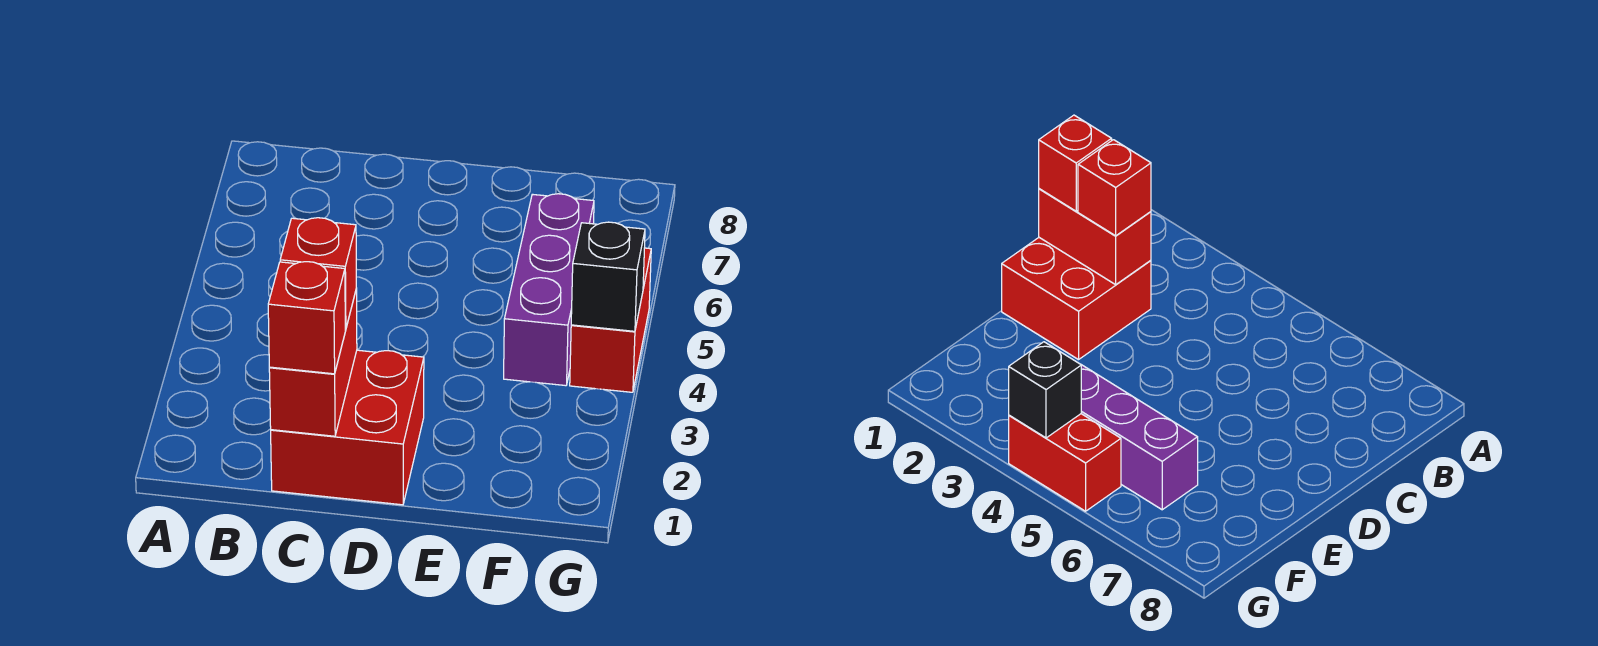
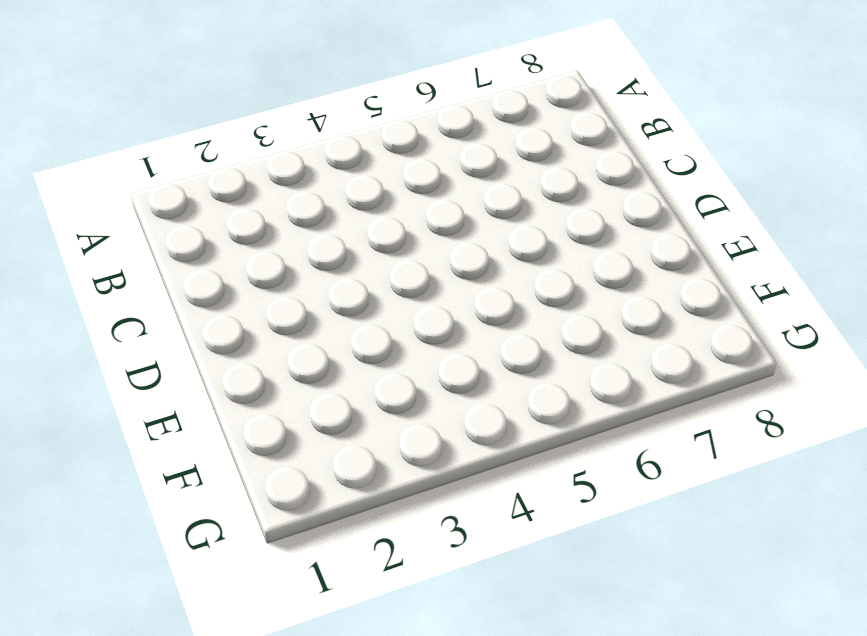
none -> red 2x2 brick [271,350,424,505]
none -> purple 1x3 brick [504,194,594,386]

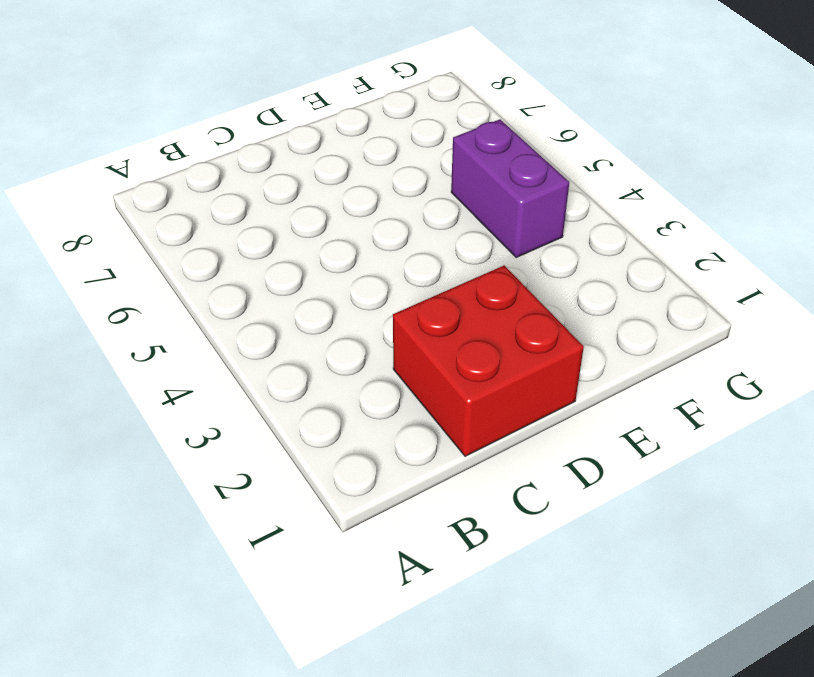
purple 1x2 brick [451,119,569,257] -> purple 1x3 brick [504,194,594,386]
none -> red 1x2 brick [570,248,651,392]
none -> red 1x2 brick [269,288,357,436]

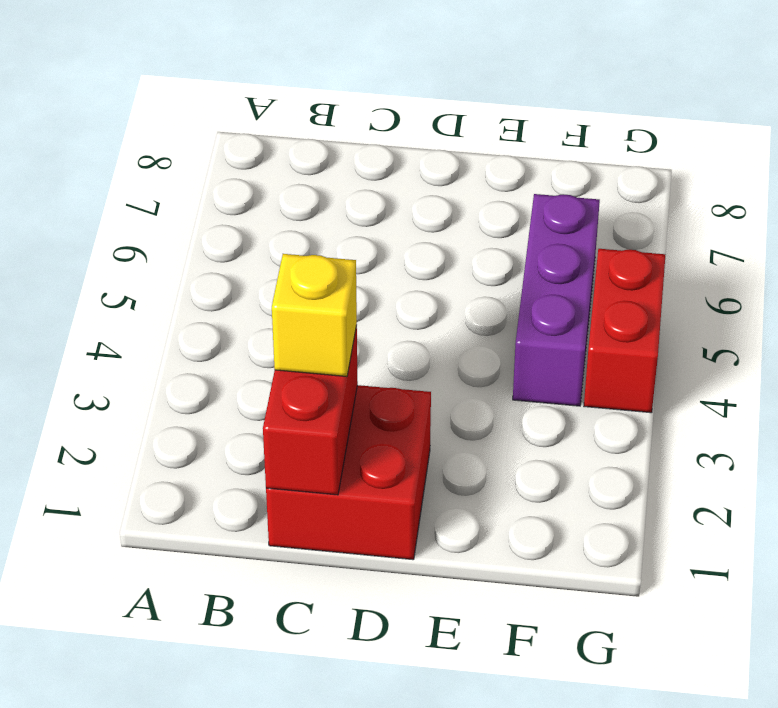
yellow 1x1 brick [272,254,357,377] -> red 1x1 brick [280,218,356,329]
none -> black 1x1 brick [571,222,645,331]
none -> red 1x1 brick [268,262,345,374]

